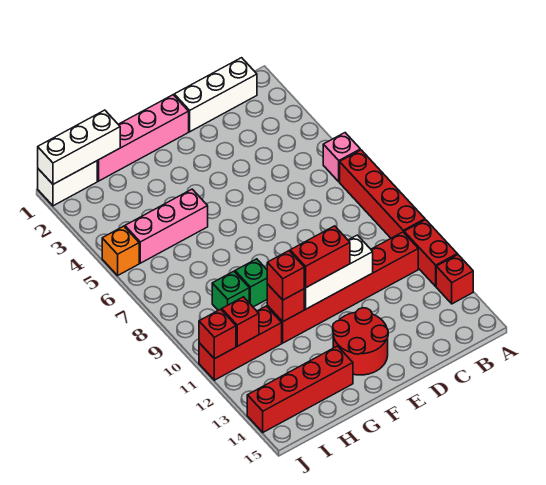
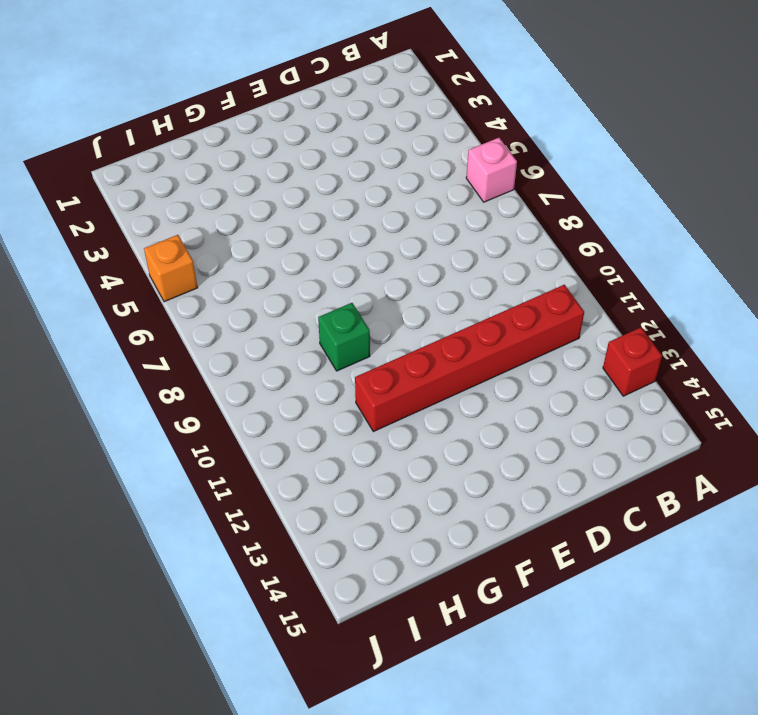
none -> red 1x4 brick [340,150,425,238]
none -> red 1x2 brick [404,220,457,286]
none -> white 1x3 brick [174,58,257,132]

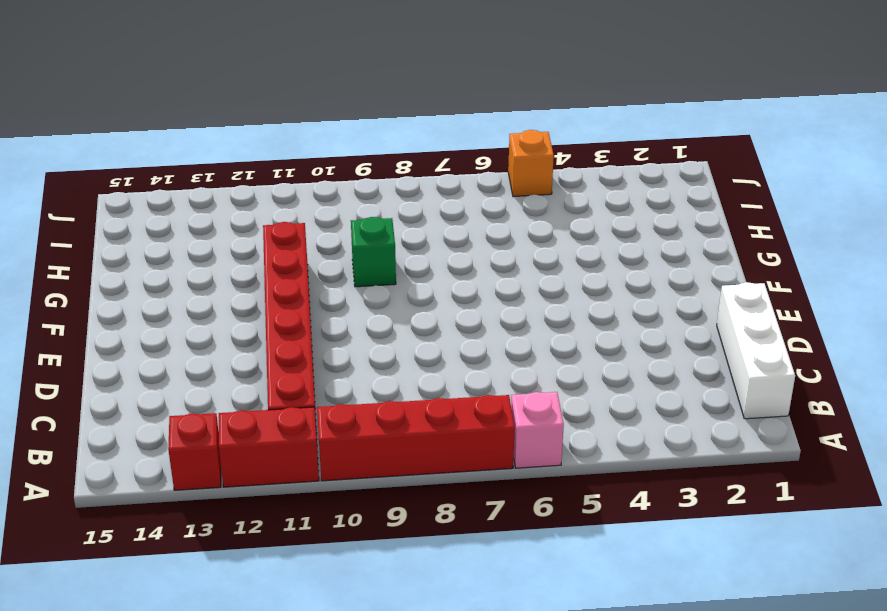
none -> pink 1x4 brick [97,95,189,181]
none -> red 2x2 round brick [333,308,388,375]
none -> pink 1x3 brick [125,189,208,263]

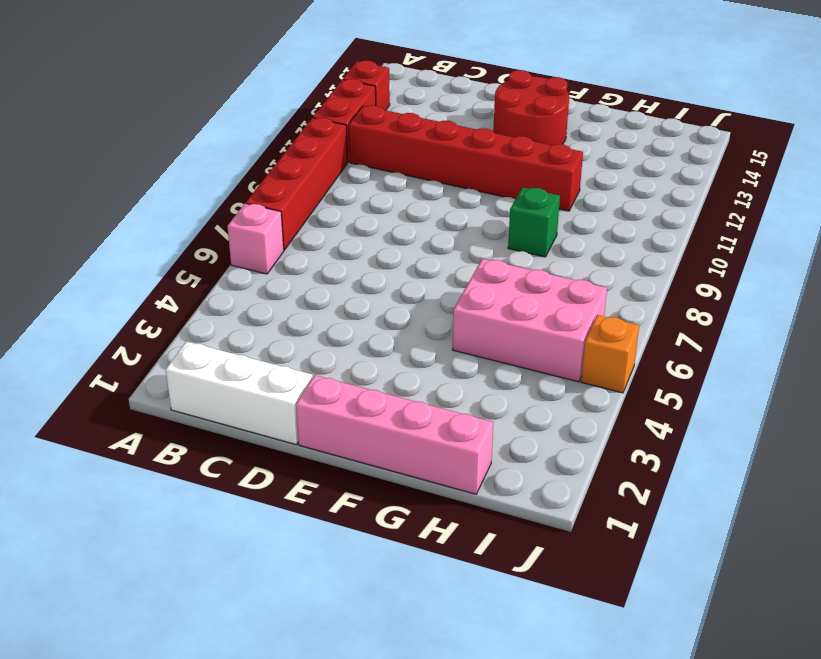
pink 2x3 brick [453,259,607,382] -> pink 1x3 brick [125,189,208,263]
none -> red 1x4 brick [247,346,353,432]
none -> green 1x1 brick [212,271,249,310]
none -> red 1x3 brick [199,306,282,380]

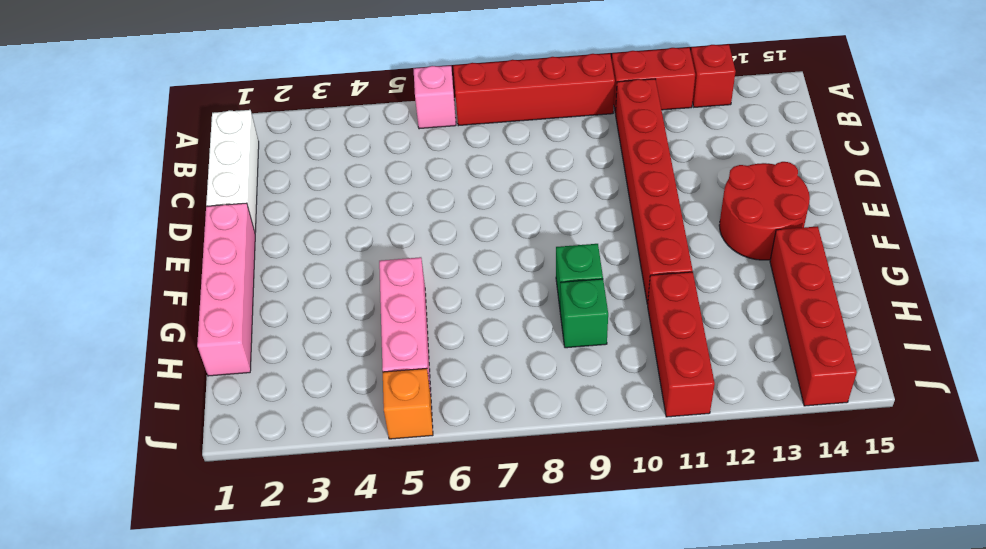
none -> white 1x2 brick [38,161,97,206]
none -> white 1x3 brick [304,235,373,309]
none -> red 1x1 brick [267,284,304,321]

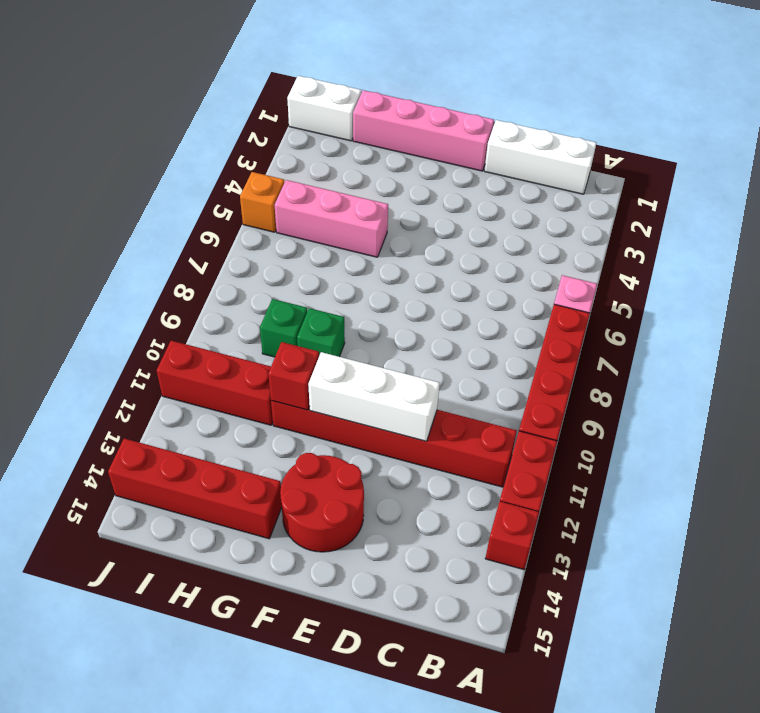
none -> white 1x3 brick [38,110,120,184]
none -> red 1x1 brick [222,297,259,346]
none -> red 1x1 brick [199,309,236,359]

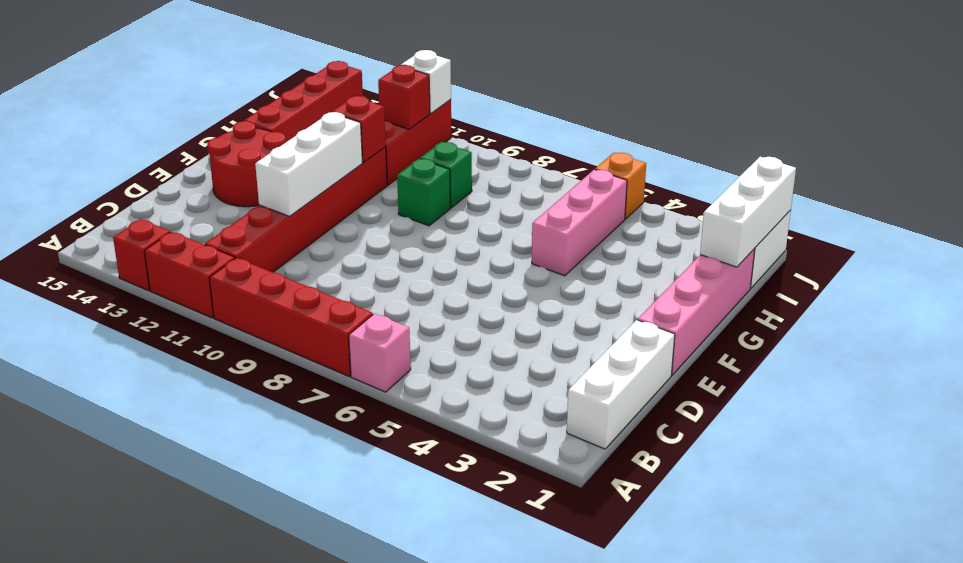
white 1x1 brick [401,50,451,114] -> red 1x1 brick [199,309,236,359]
none -> red 1x2 brick [290,226,350,288]
none -> red 1x1 brick [267,251,304,300]

